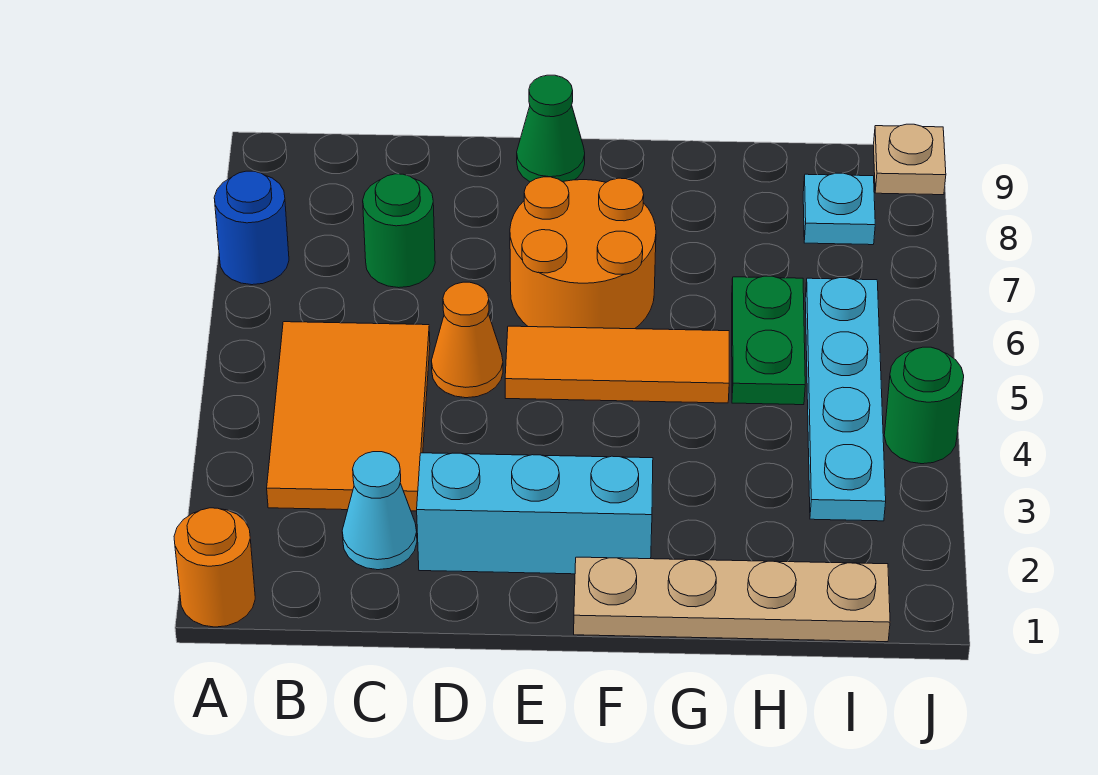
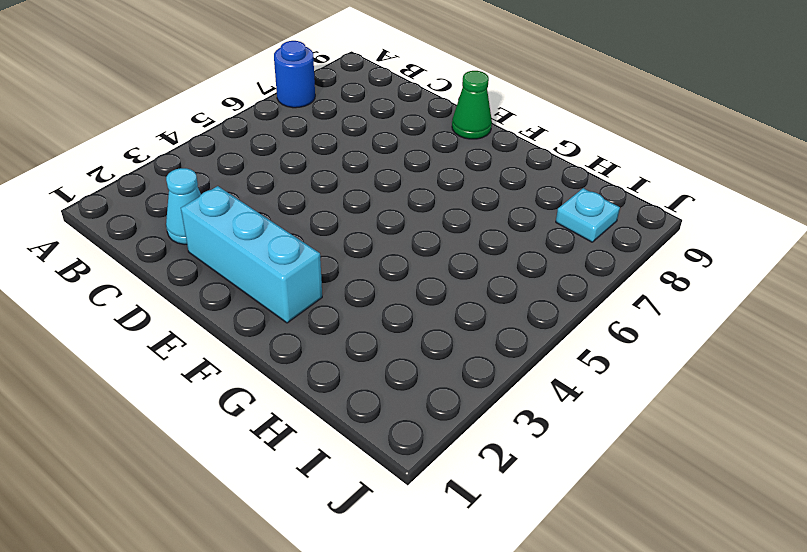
none -> orange 1x1 round brick [174,508,255,627]
none -> orange 2x3 tile [267,322,430,511]
none -> green 1x1 round brick [363,174,435,288]

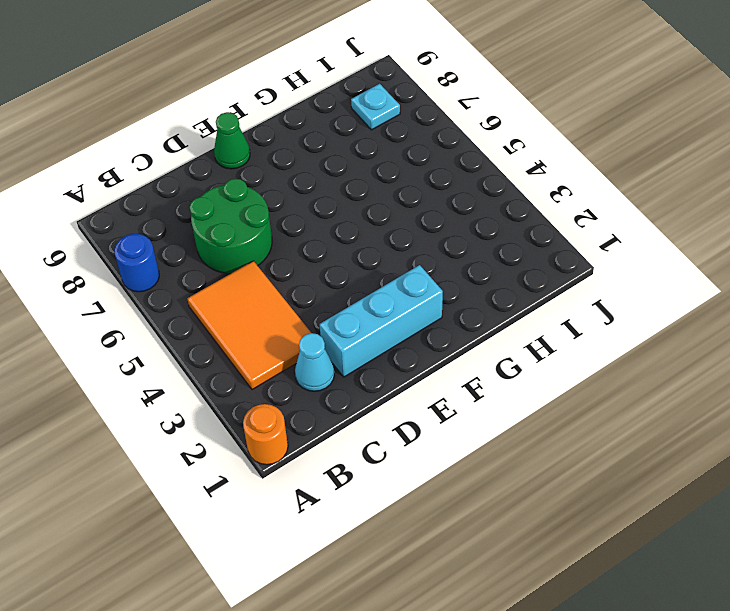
green 2x2 round brick [190,179,272,274] -> green 1x1 round brick [363,174,435,288]
none -> orange 1x1 cone [431,282,503,398]
none -> orange 1x3 tile [505,326,729,403]
none -> orange 2x2 round brick [510,177,656,329]

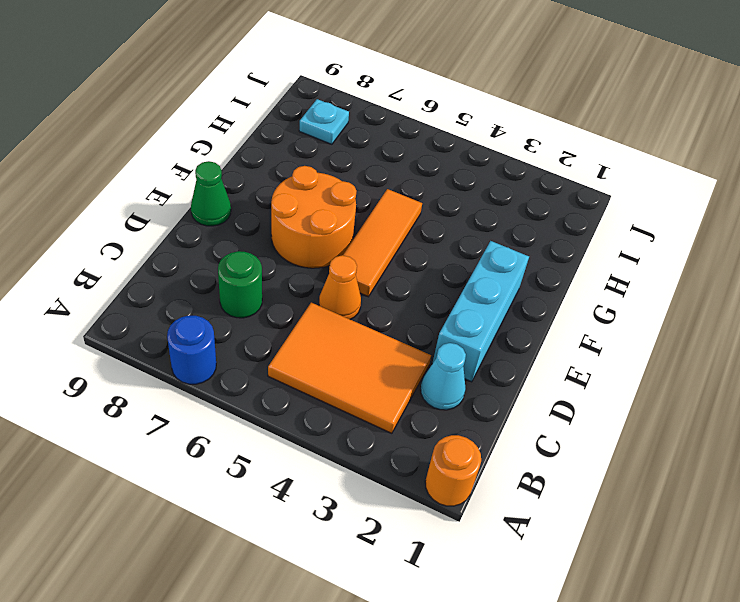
none -> tan 1x4 plate [574,557,890,642]
none -> green 1x2 plate [732,276,805,405]
none -> cyan 1x4 plate [805,278,886,521]

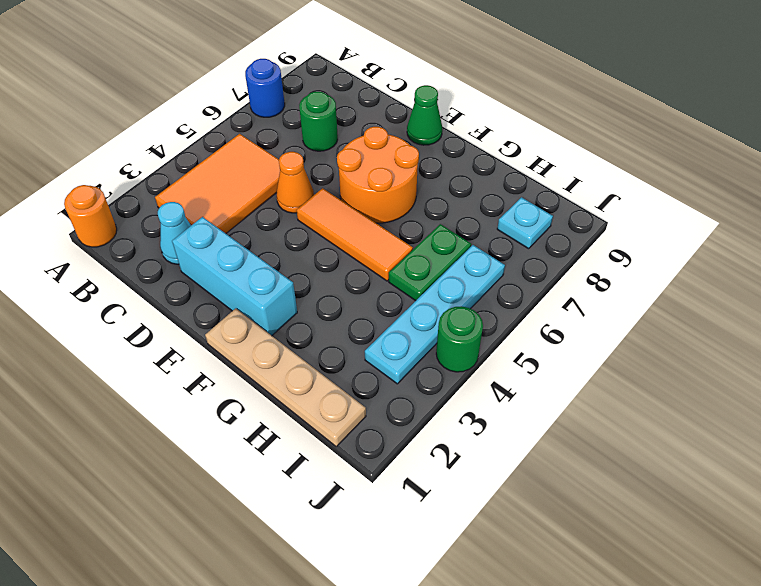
none -> tan 1x1 plate [873,124,946,195]

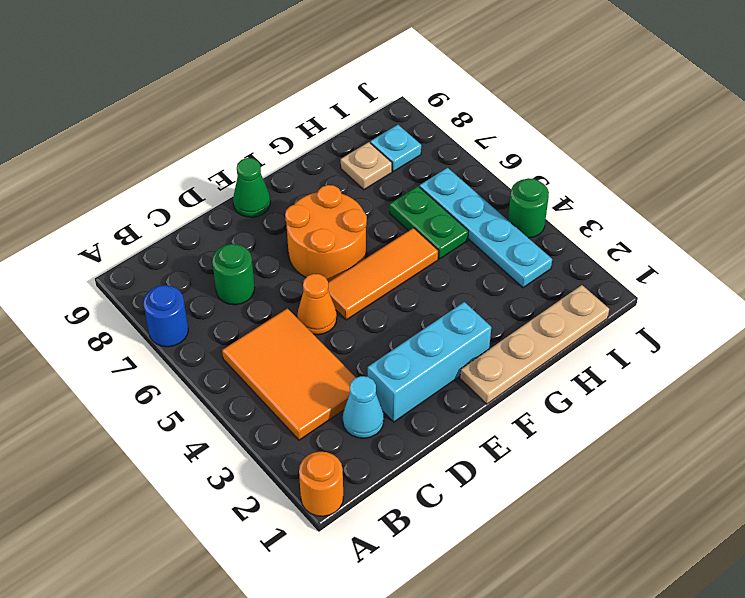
tan 1x1 plate [341,142,392,190] -> tan 1x1 plate moved to [873,124,946,195]

